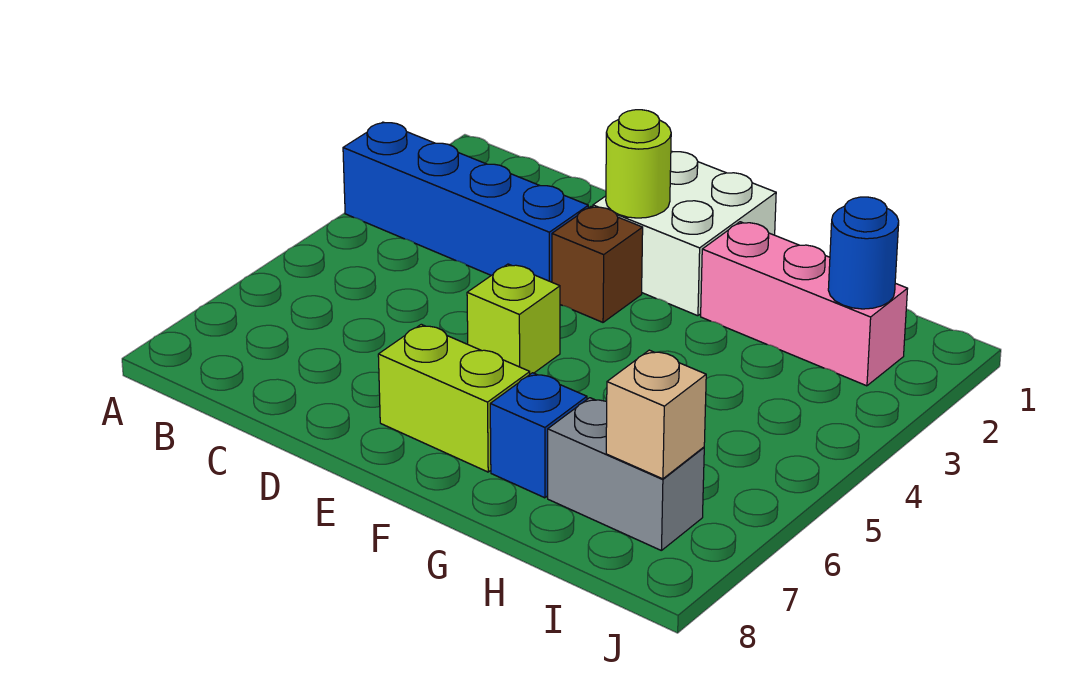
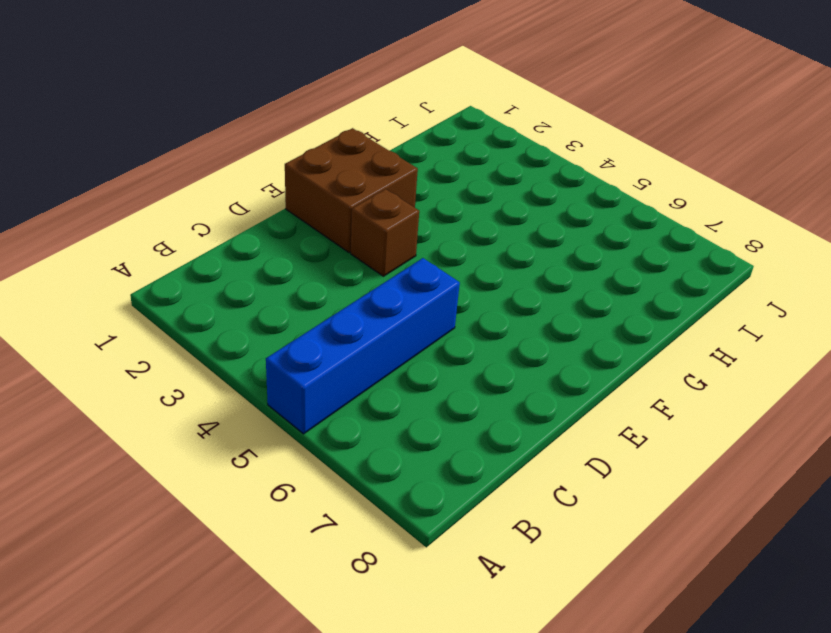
blue 1x4 brick [266,258,460,434] -> blue 1x4 brick moved to [343,122,588,282]
brown 2x2 brick [285,128,418,253] -> white 2x2 brick [593,151,776,316]
none -> lime 1x1 brick [467,264,560,374]
none -> lime 1x2 brick [378,324,530,472]

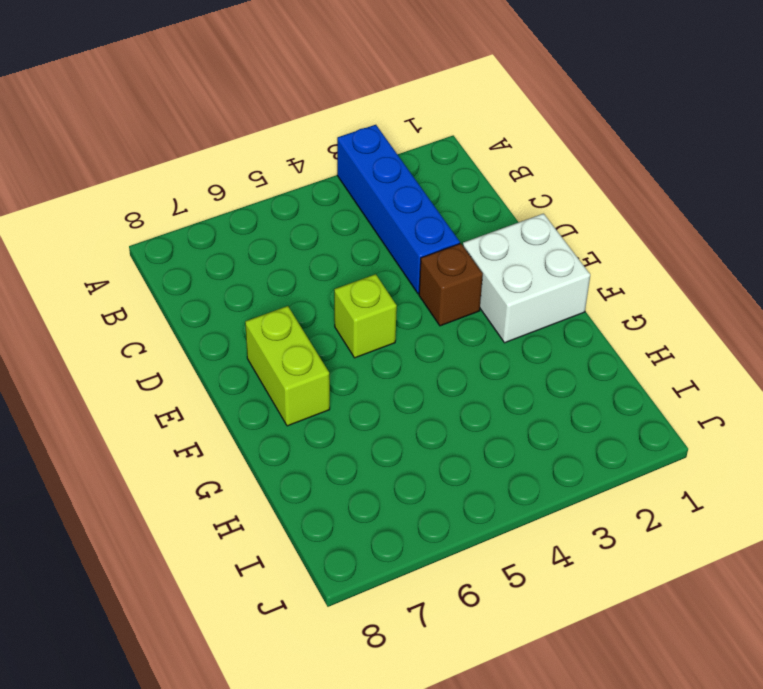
none -> pink 1x3 brick [701,222,907,386]
none -> blue 1x1 brick [490,373,587,498]

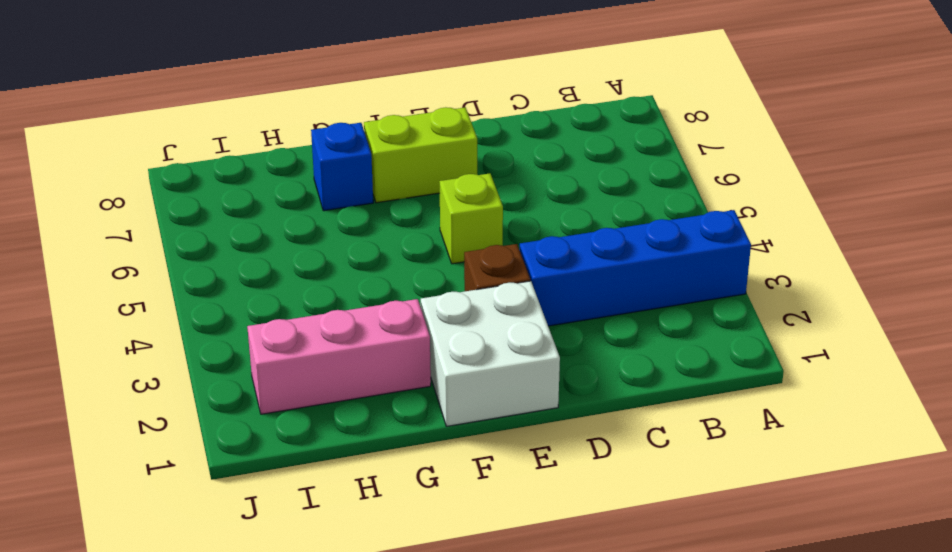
none -> grey 1x2 brick [548,398,704,551]
none -> lime 1x1 round brick [606,110,671,218]

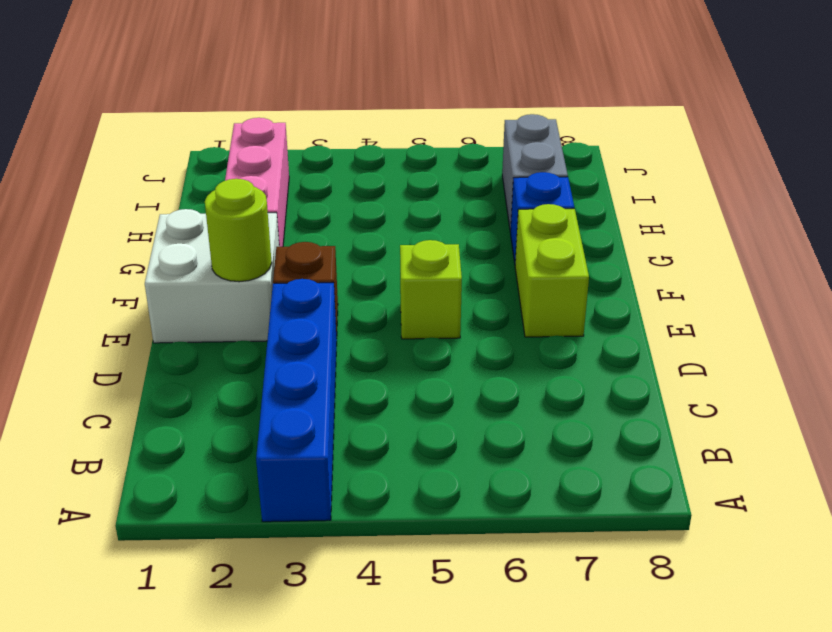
none -> blue 1x1 round brick [828,197,899,309]
none -> tan 1x1 brick [606,350,706,479]

